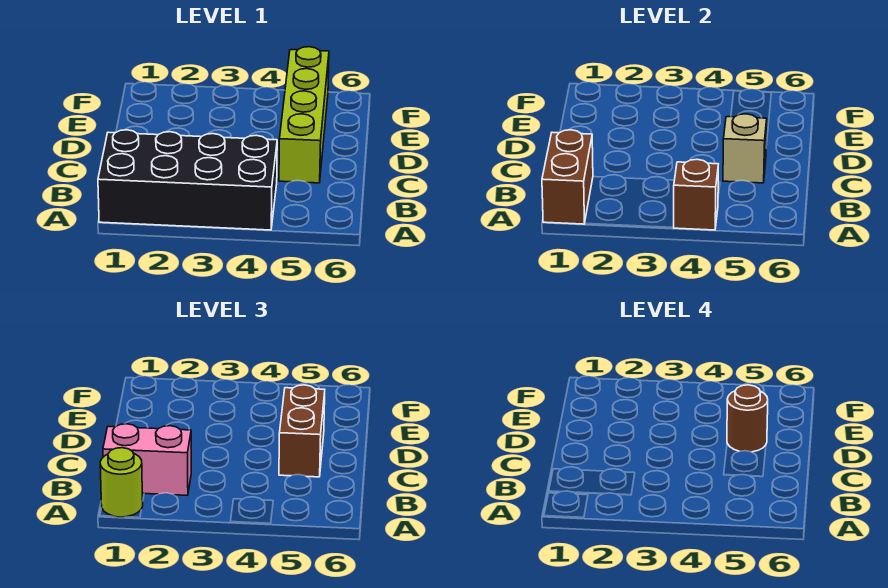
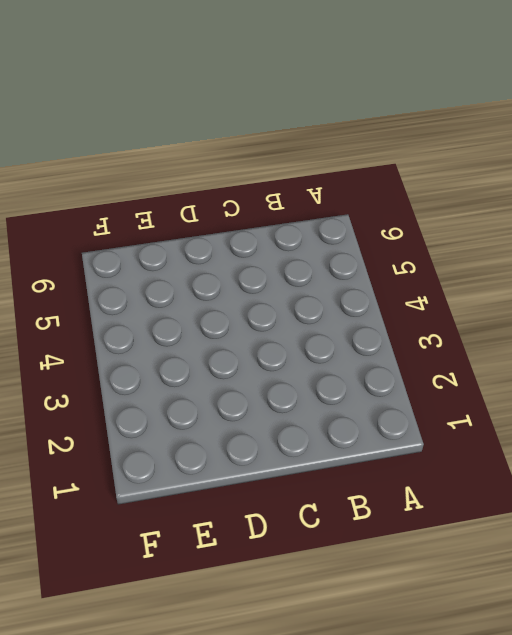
none -> black 2x4 brick [98,130,277,230]
none -> lime 1x4 brick [279,47,329,183]

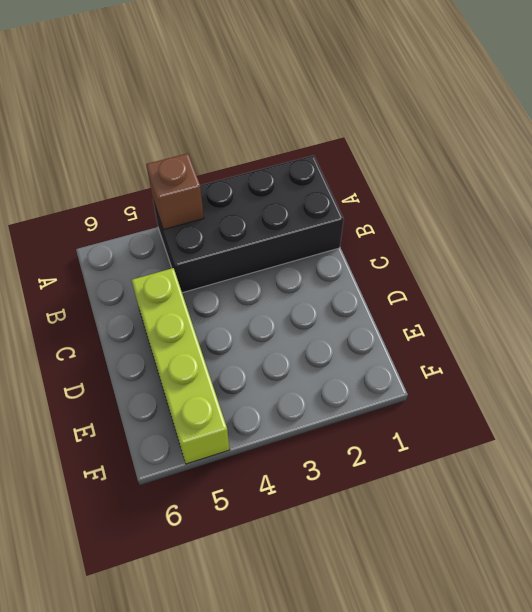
none -> brown 1x2 brick [542,130,593,224]
none -> tan 1x1 brick [723,114,767,183]

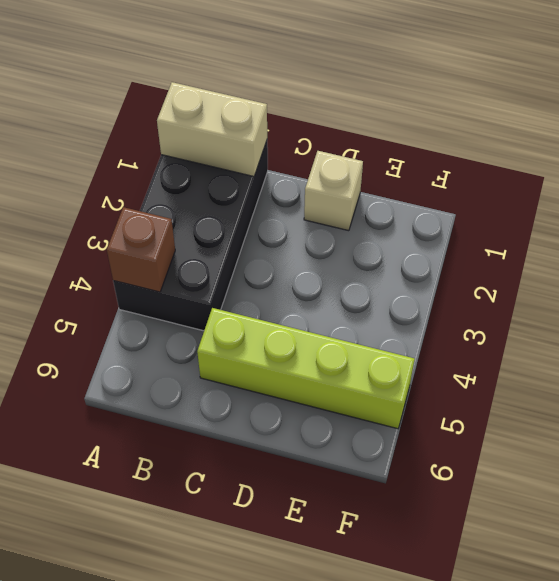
tan 1x2 brick [157,82,267,176] -> brown 1x2 brick [542,130,593,224]
tan 1x1 brick [304,151,363,231] -> tan 1x1 brick moved to [723,114,767,183]
none -> lime 1x1 round brick [100,448,143,517]
none -> pink 1x2 brick [103,424,191,495]

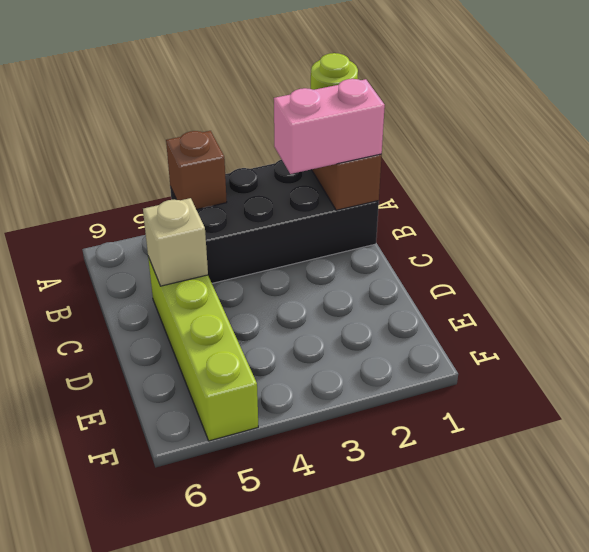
none -> brown 1x2 brick [279,385,325,477]
none -> brown 1x1 round brick [727,385,768,452]

